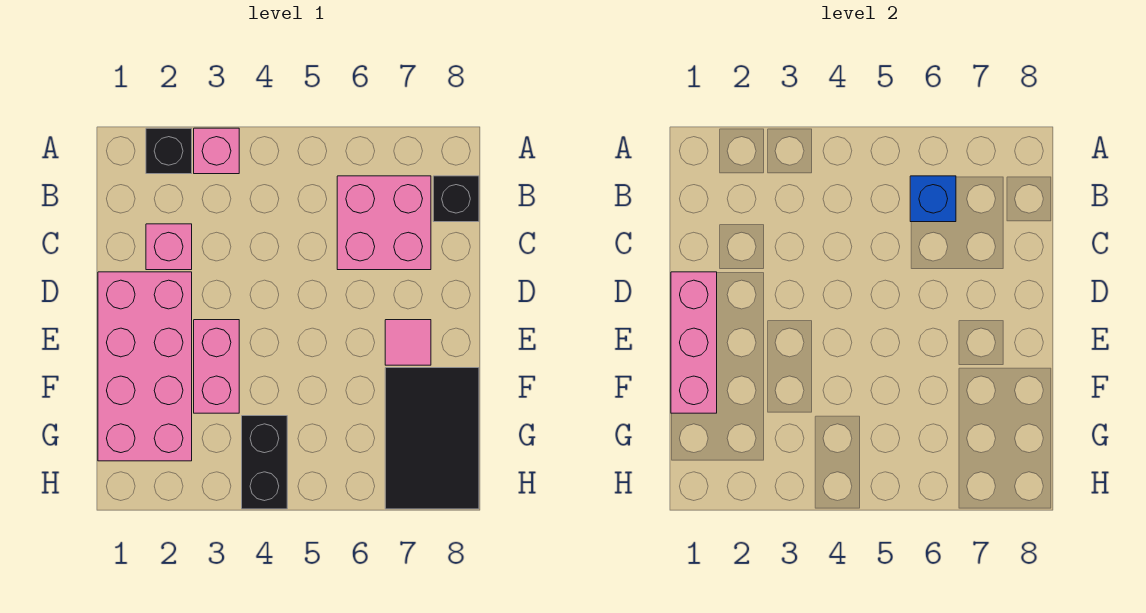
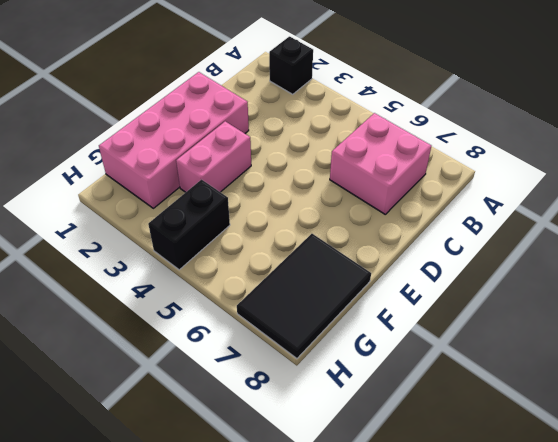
none -> pink 1x1 brick [194,128,239,174]
none -> black 1x1 brick [433,176,479,222]
none -> pink 1x1 brick [146,224,192,270]

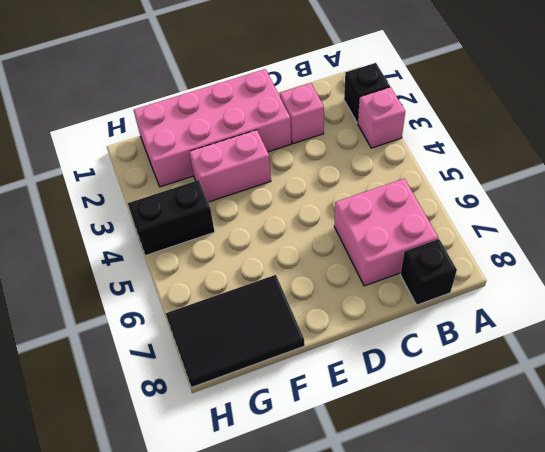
none -> pink 1x1 tile [385,320,431,365]
none -> blue 1x1 brick [910,176,956,222]
none -> pink 1x3 brick [671,272,717,413]

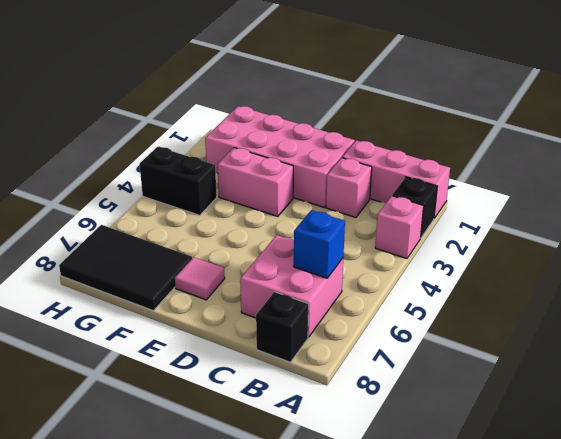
pink 1x3 brick [342,140,450,218] -> pink 1x3 brick moved to [671,272,717,413]

